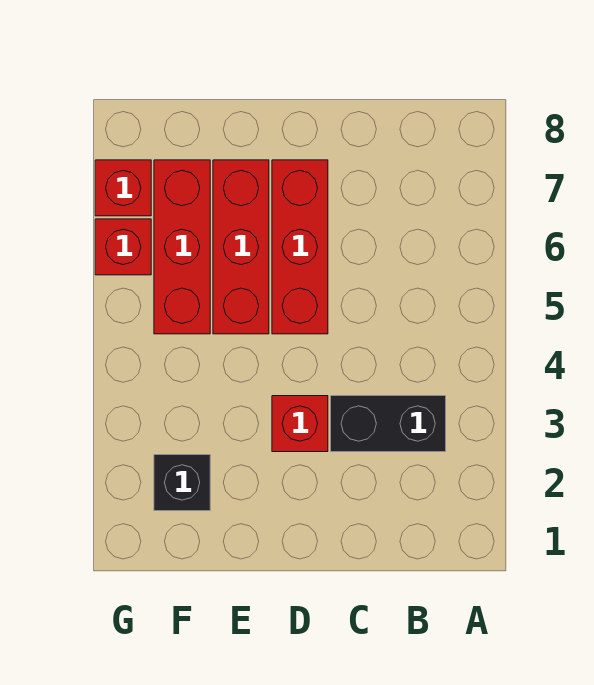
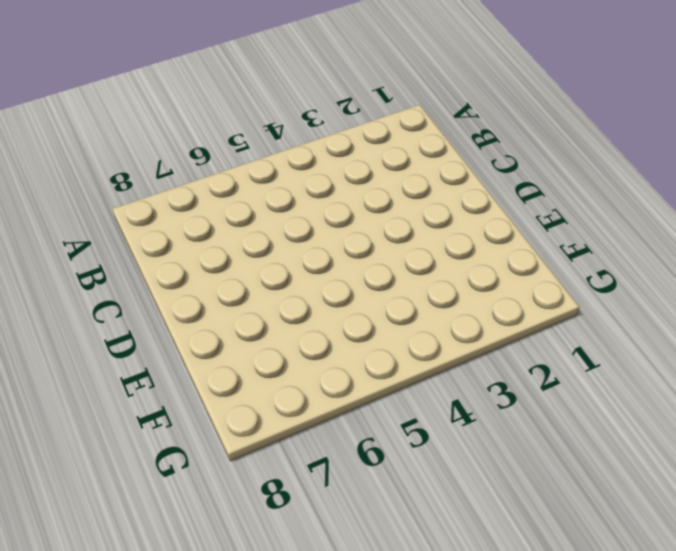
none -> black 1x2 brick [331,396,446,452]
none -> red 1x1 brick [272,396,328,452]

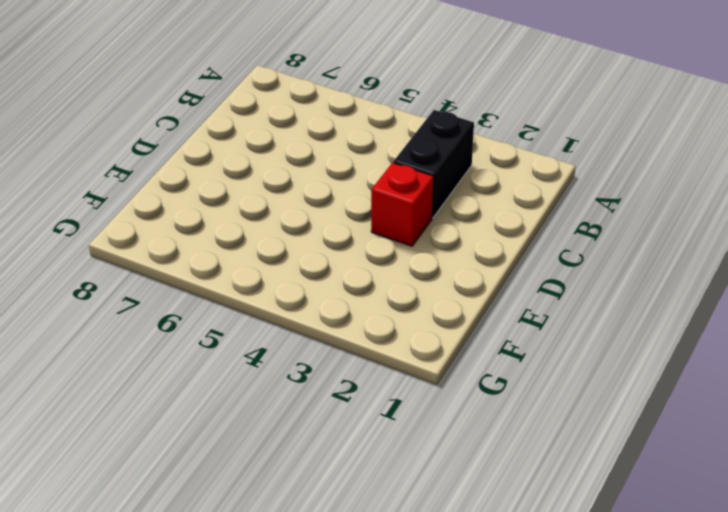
none -> red 1x3 brick [272,160,328,334]
none -> red 1x3 brick [213,160,269,334]

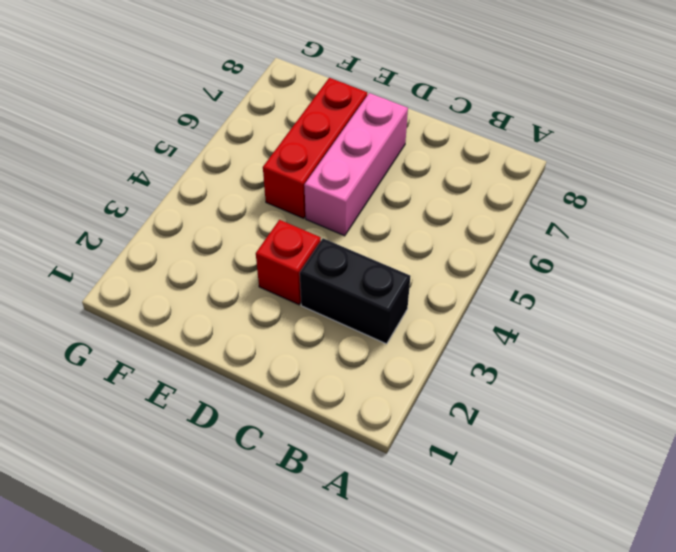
pink 1x3 brick [304,93,408,236] -> red 1x3 brick [272,160,328,334]
none -> black 1x1 brick [154,455,210,511]
none -> red 1x3 brick [154,160,210,334]

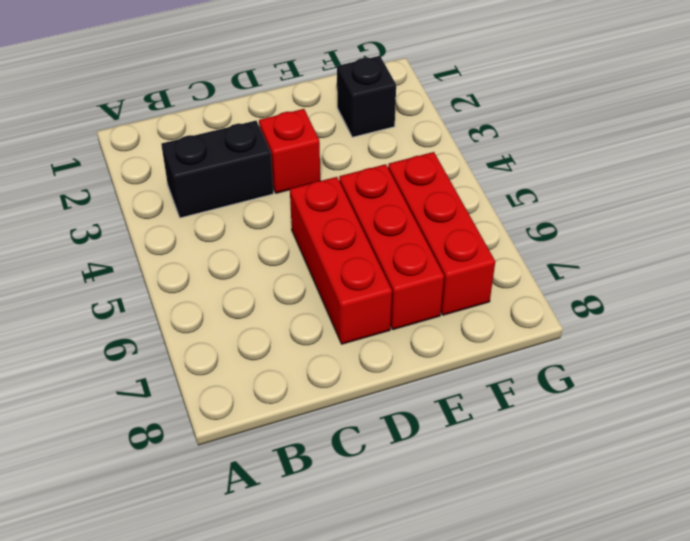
none -> red 1x1 brick [95,219,151,275]
none -> red 1x1 brick [95,160,151,216]

